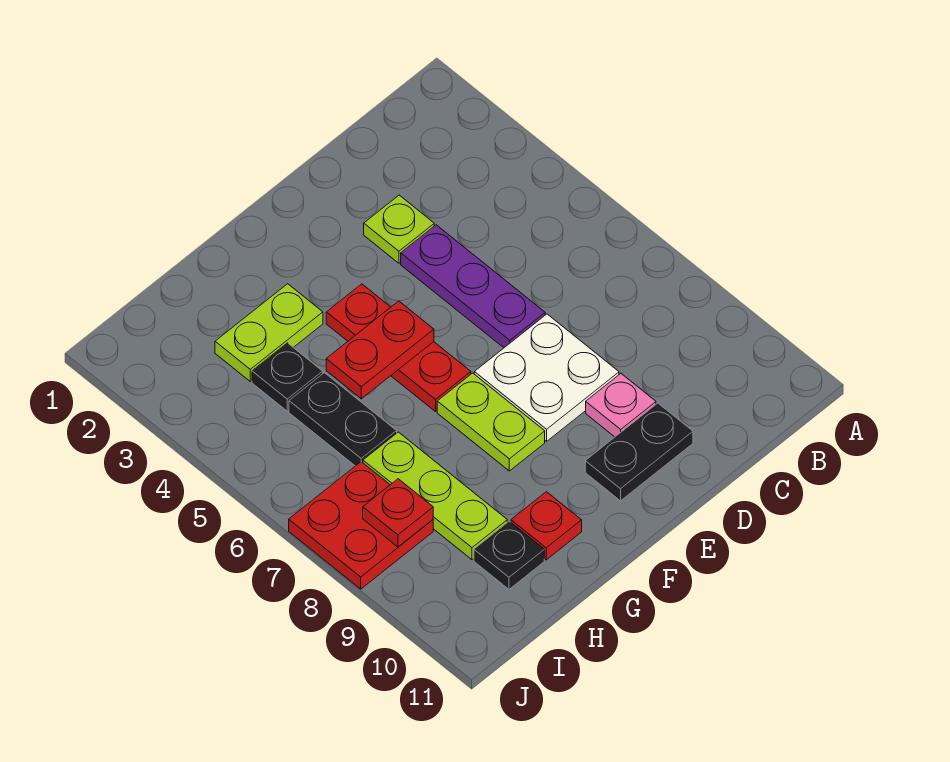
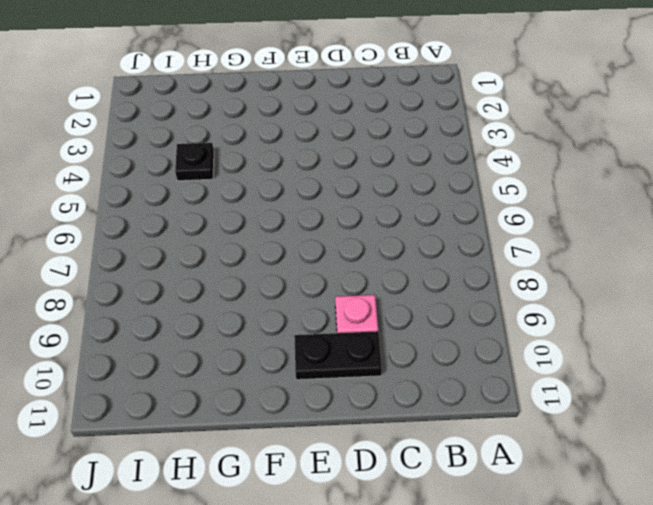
none -> lime 1x1 plate [364,195,434,263]
none -> purple 1x3 plate [401,225,545,348]
none -> white 2x2 plate [474,314,619,441]

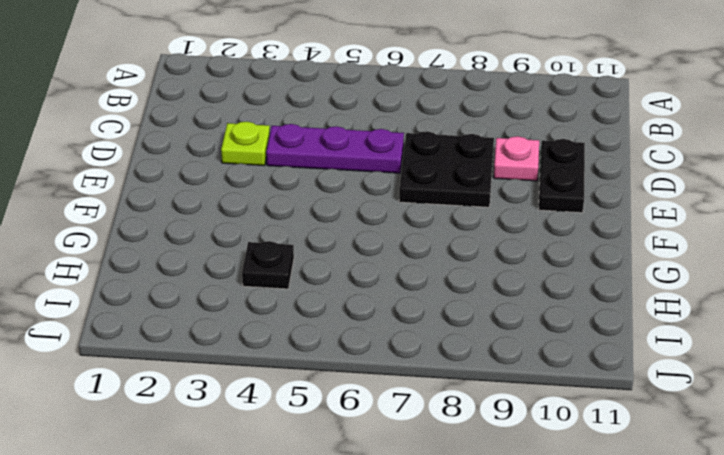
black 2x2 plate [399,131,494,207] -> white 2x2 plate [474,314,619,441]
none -> red 1x3 plate [326,284,471,412]
none -> lime 1x2 plate [437,373,545,471]
none -> lime 1x2 plate [215,284,323,381]

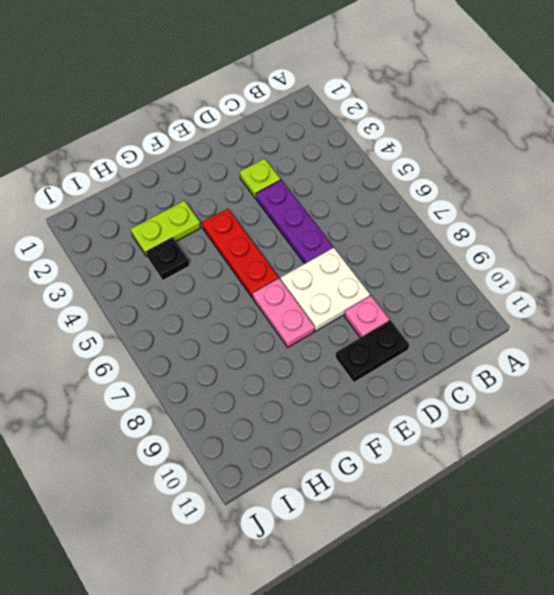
pink 1x2 plate [253,278,315,347] -> lime 1x2 plate [437,373,545,471]
none -> red 1x1 plate [511,492,582,560]
none -> black 1x2 plate [289,373,397,466]
none -> lime 1x3 plate [363,432,507,560]

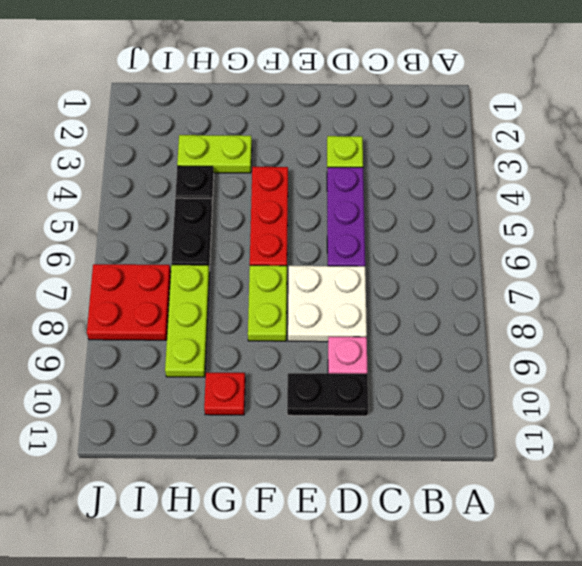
none -> black 1x1 plate [474,521,544,589]
none -> red 1x2 plate [326,301,434,399]
none -> red 1x1 plate [363,479,433,547]

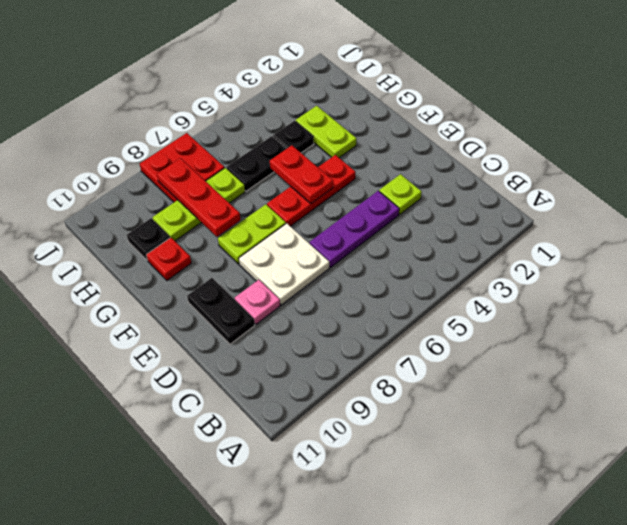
red 1x3 plate [157,158,240,237] -> red 1x1 plate [363,479,433,547]

